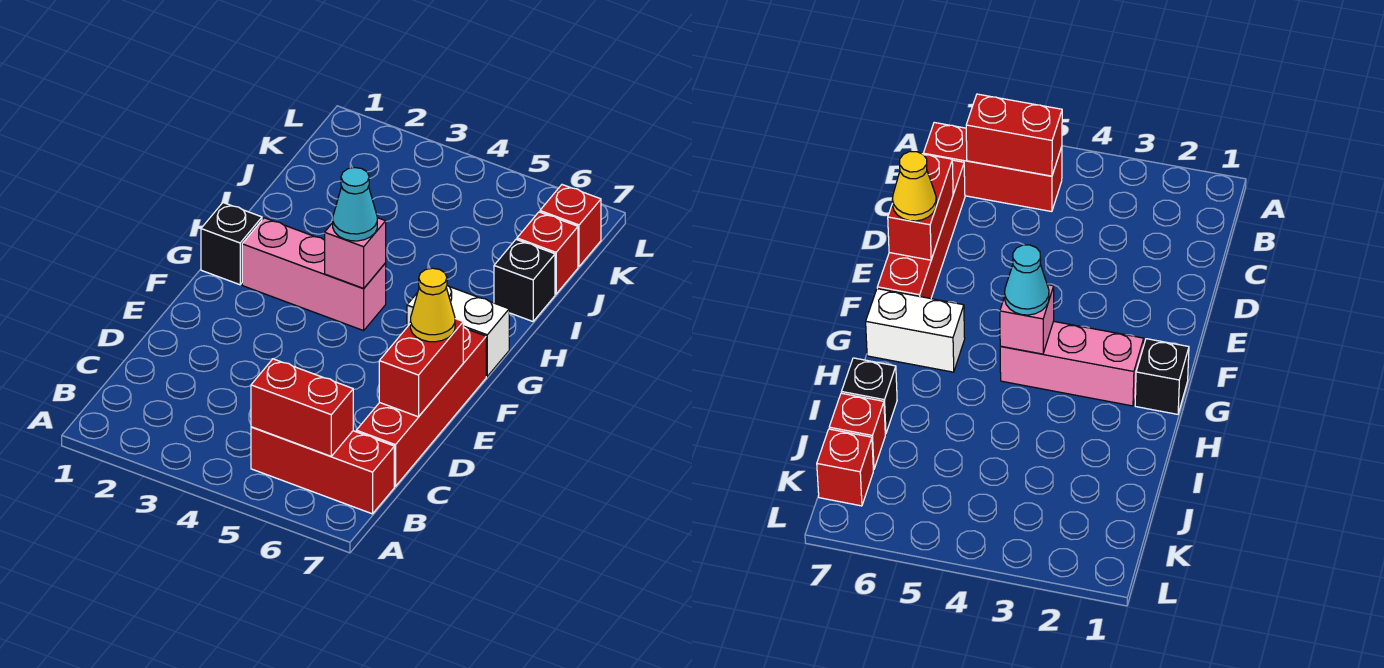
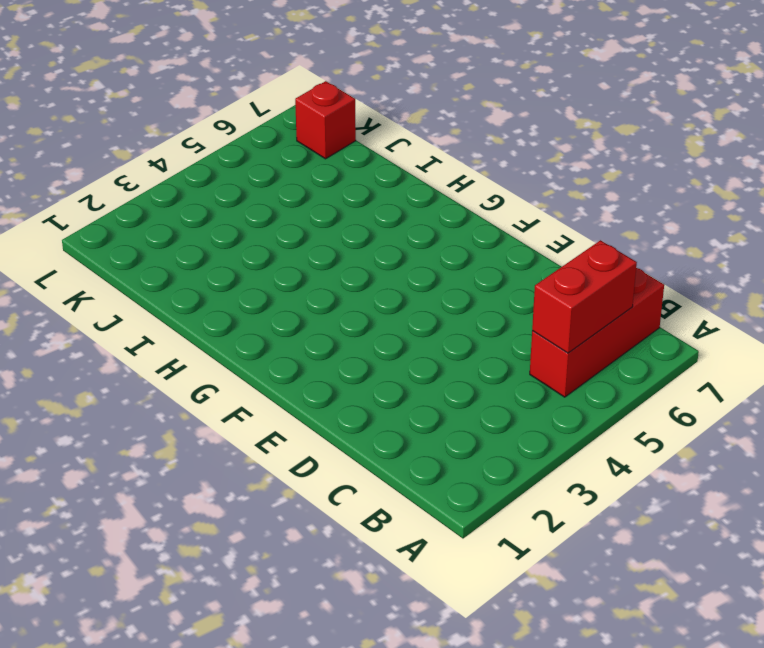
none -> red 1x4 brick [356,327,486,486]
none -> black 1x1 brick [201,203,262,285]
none -> pink 1x3 brick [242,218,386,331]

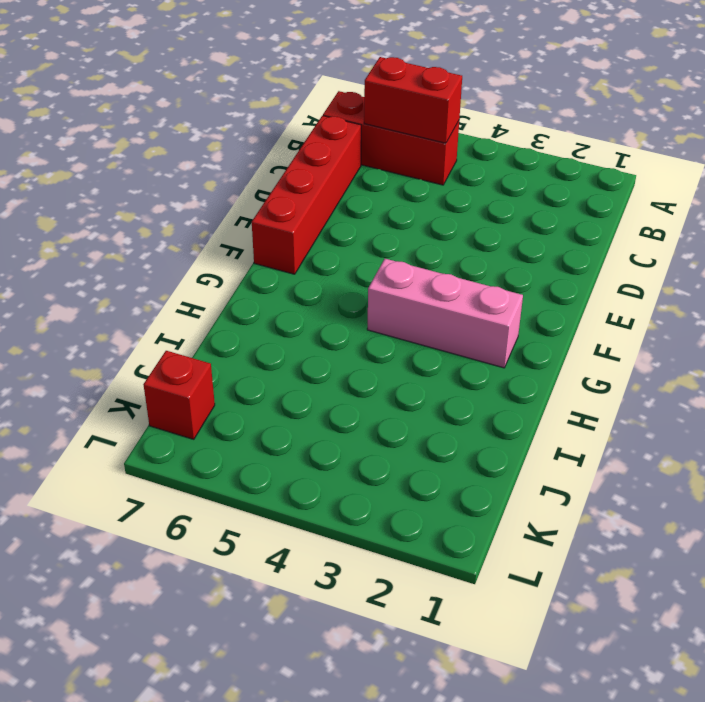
none -> black 1x1 brick [201,203,262,285]
none -> white 1x2 brick [407,286,509,376]
none -> black 1x1 brick [494,240,555,321]

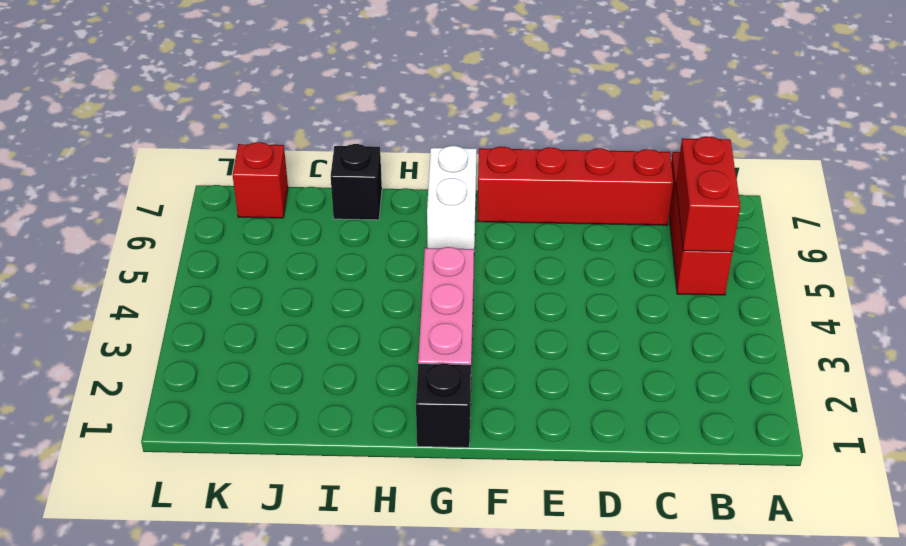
none -> red 1x1 brick [517,212,578,294]
none -> red 1x2 brick [379,319,463,417]
none -> pink 1x1 brick [325,218,386,288]

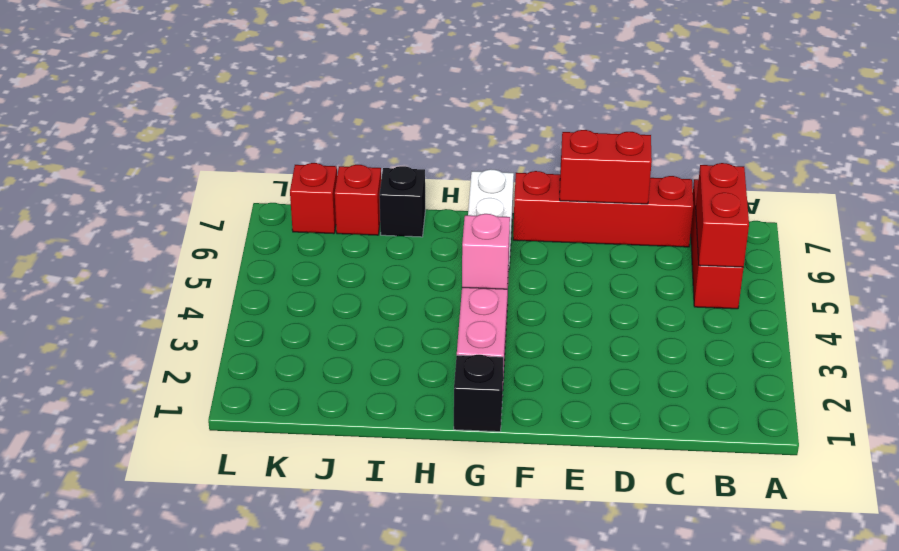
none -> yellow 1x1 cone [410,268,455,342]
none -> cyan 1x1 cone [333,168,377,241]

